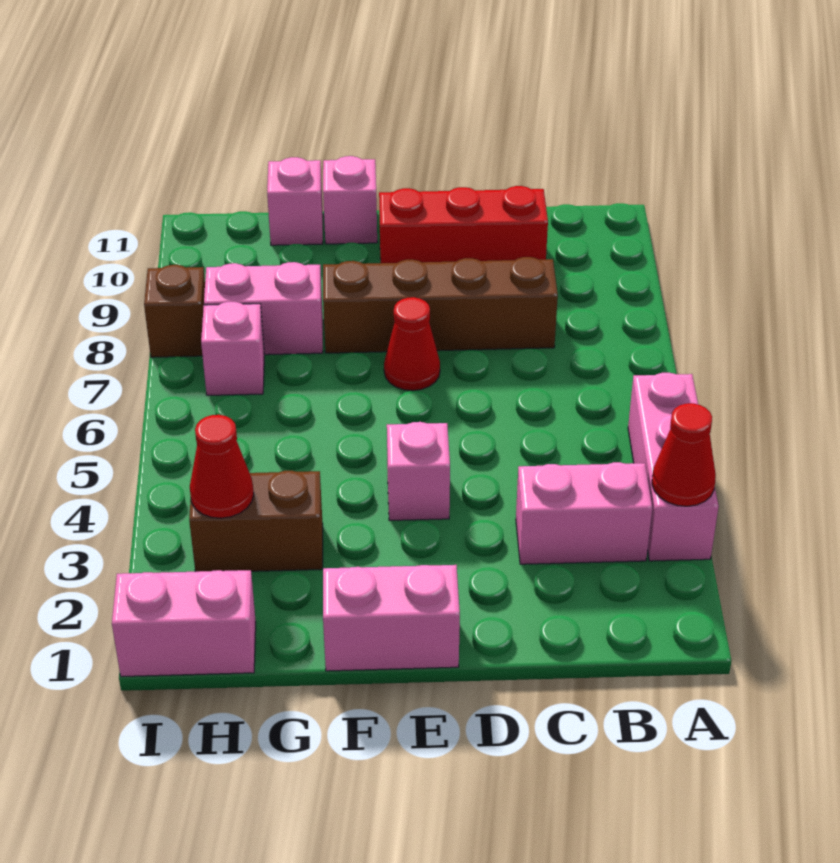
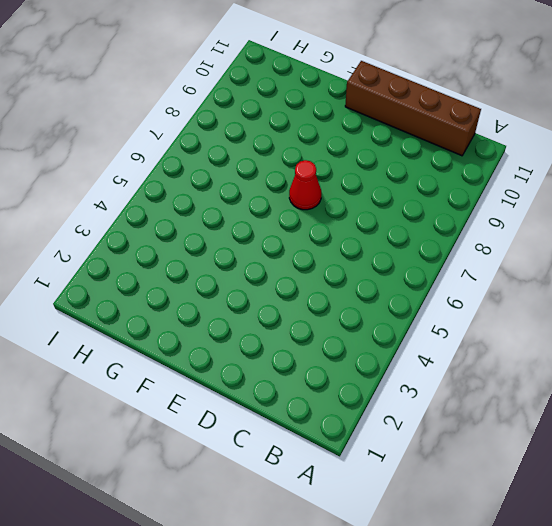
brown 1x4 brick [345,61,481,156] -> brown 1x4 brick moved to [323,257,558,353]
none -> pink 1x3 brick [628,373,719,561]
none -> pink 1x2 brick [516,462,652,564]
none -> red 1x3 brick [379,186,548,263]

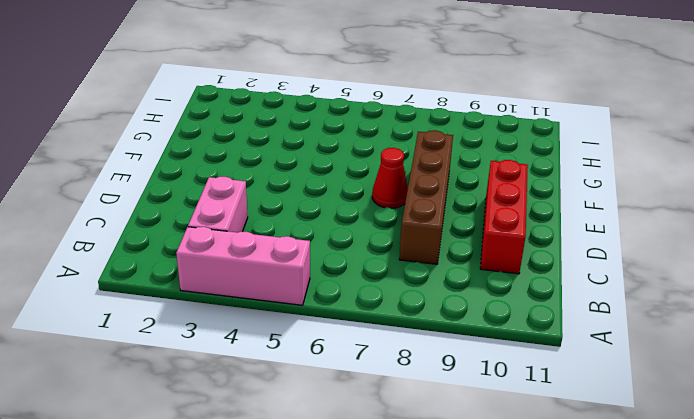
none -> pink 1x2 brick [323,565,460,671]
none -> pink 1x1 brick [387,422,450,521]
none -> pink 1x1 brick [323,156,377,244]

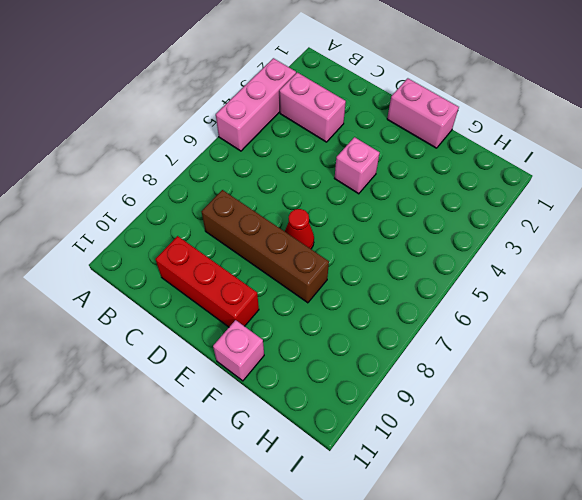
none -> brown 1x2 brick [189,471,323,572]
none -> pink 1x2 brick [204,262,323,355]
none -> pink 1x1 brick [267,157,323,245]

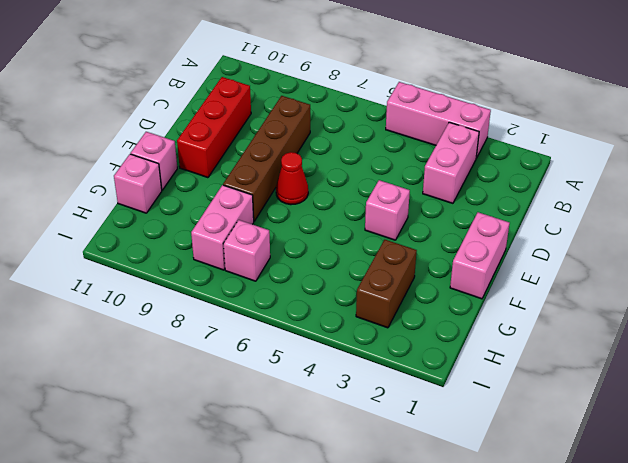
none -> pink 1x2 brick [112,570,256,677]
none -> brown 1x1 brick [144,265,205,357]
none -> red 1x1 cone [652,403,716,506]

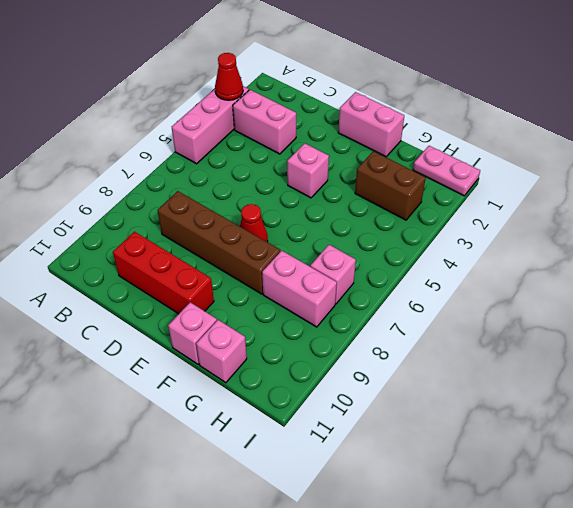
pink 1x2 plate [413,146,480,196] -> pink 1x2 brick [112,570,256,677]
none -> brown 1x1 brick [144,265,205,357]
none -> red 1x1 cone [190,415,254,518]

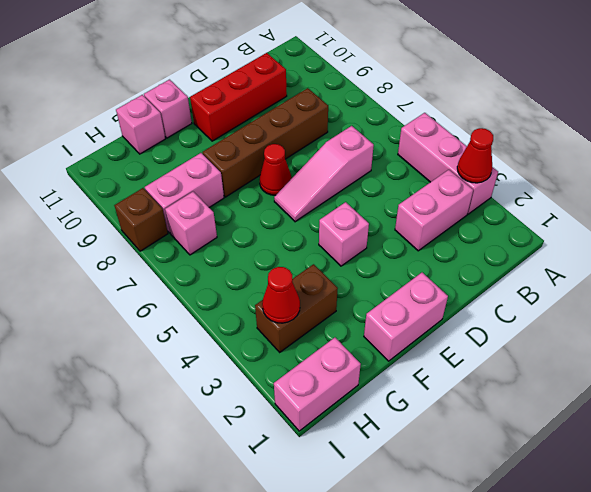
pink 1x3 slope [274,126,374,222] -> none

